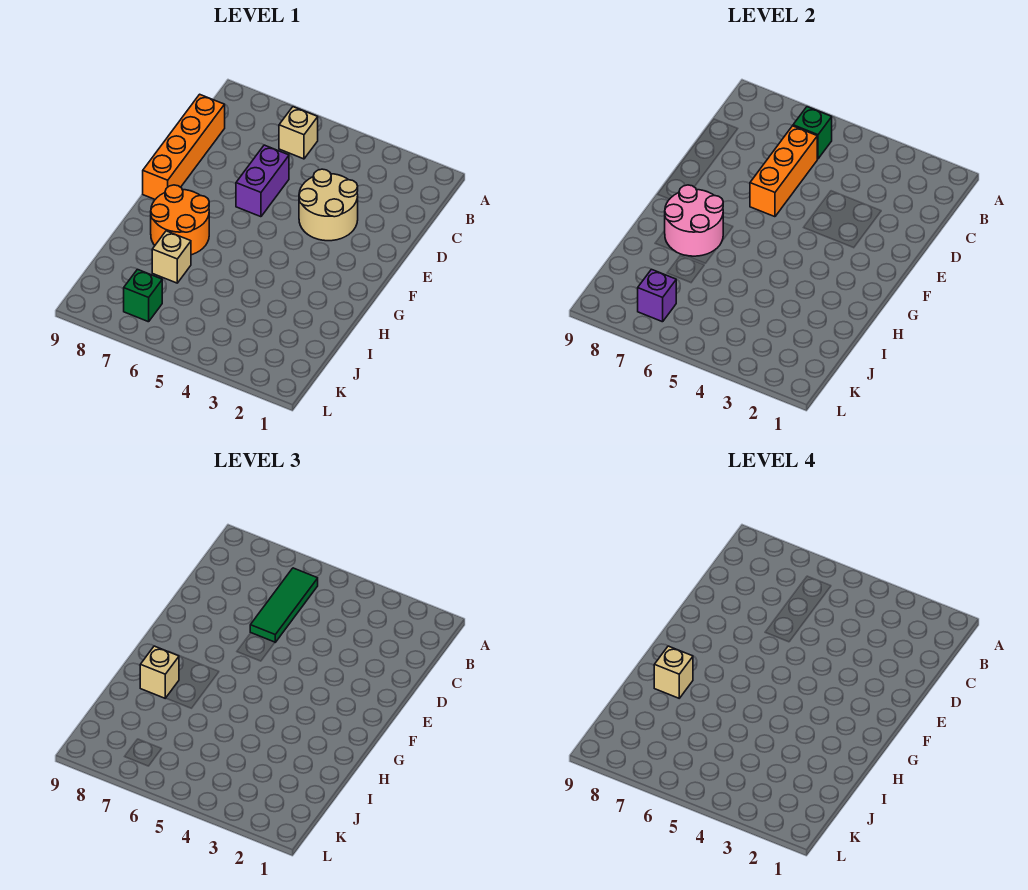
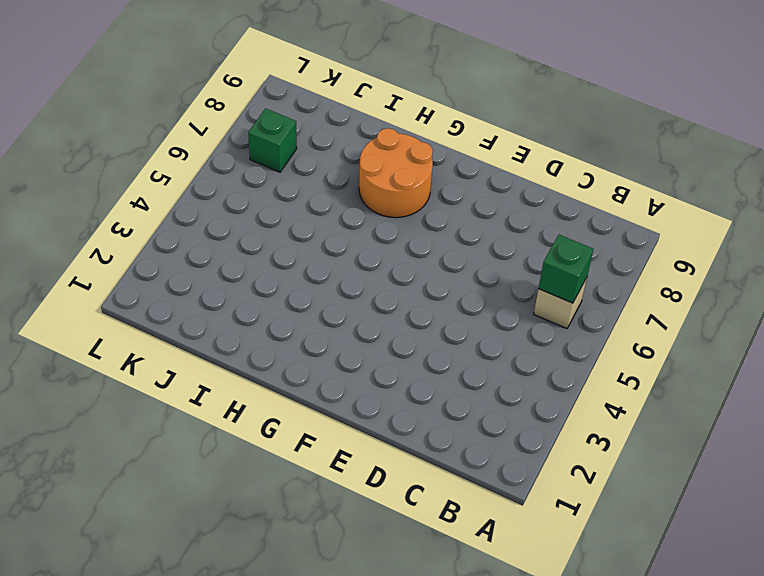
none -> orange 1x4 brick [143,94,225,199]
none -> tan 2x2 round brick [299,169,358,241]
none -> purple 1x2 brick [236,145,289,217]

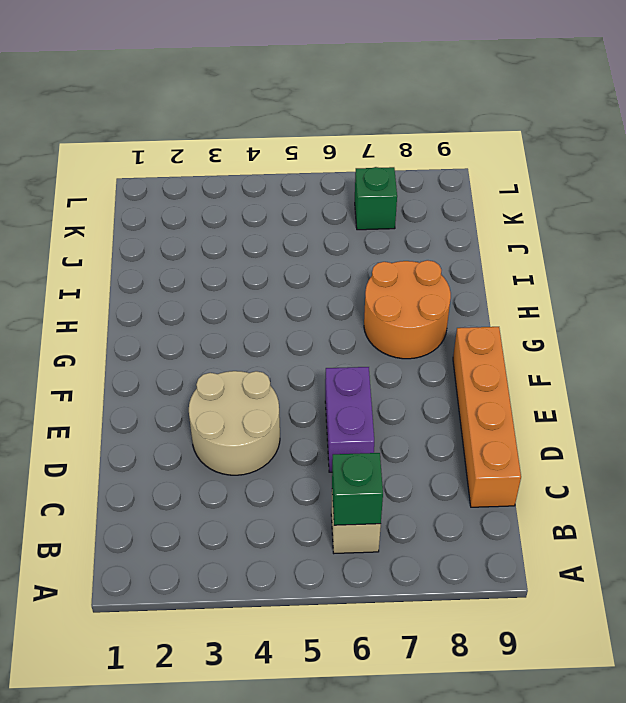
none -> tan 1x1 brick [152,231,191,283]
none -> orange 1x3 brick [750,126,817,217]
none -> pink 2x2 round brick [665,185,723,256]

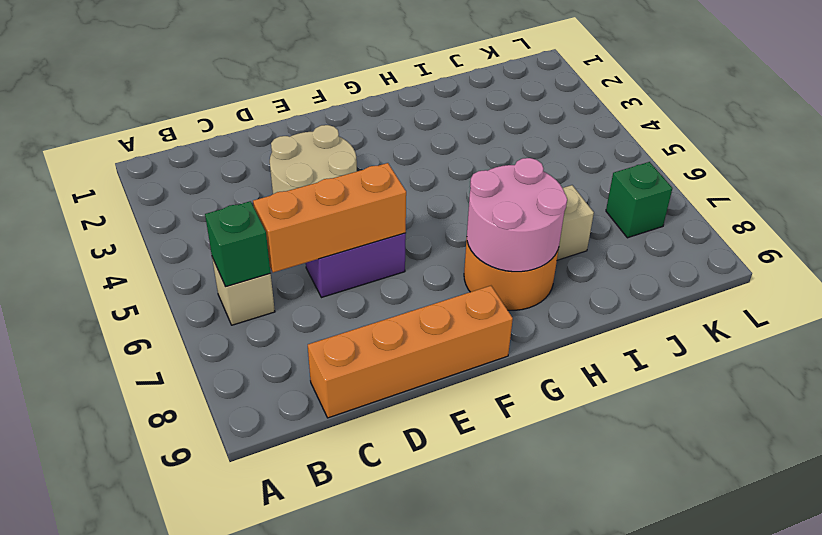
none -> purple 1x1 brick [638,269,676,322]
none -> green 1x3 tile [250,568,318,642]
none -> tan 1x1 brick [140,646,179,698]

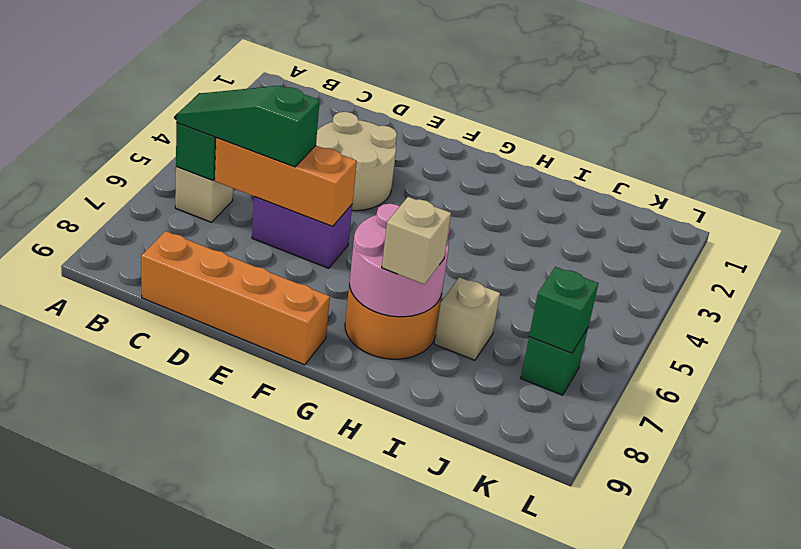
green 1x3 slope [176,86,320,167] -> green 1x3 tile [250,568,318,642]
green 1x1 brick [529,267,598,353] -> purple 1x1 brick [638,269,676,322]
none -> tan 1x1 brick [654,646,693,698]

